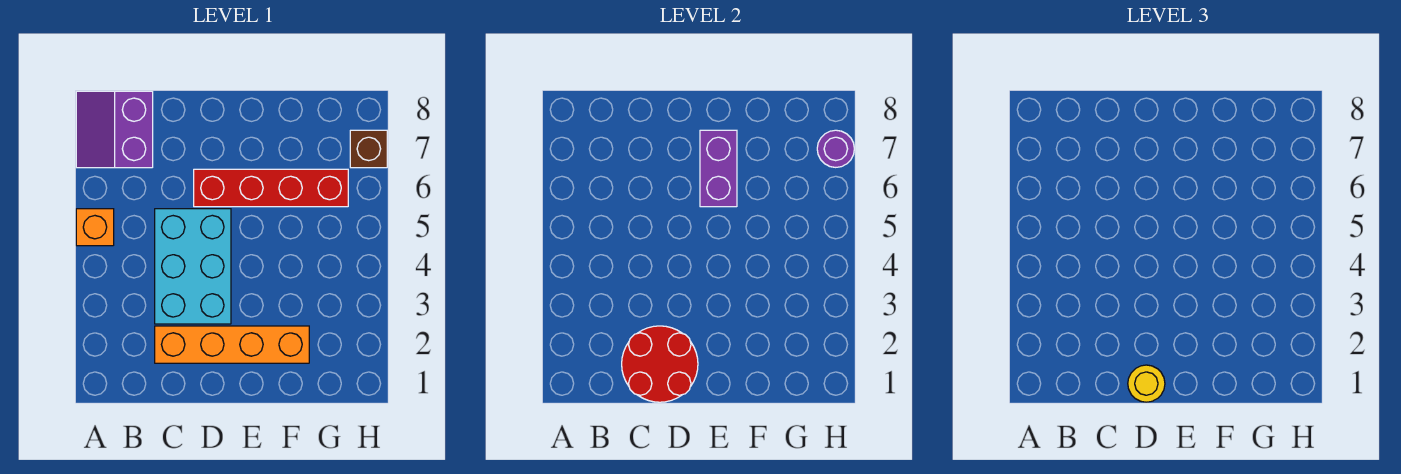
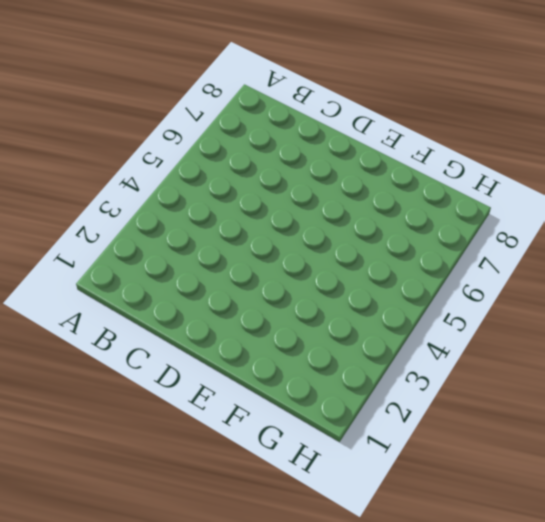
none -> orange 1x1 brick [76,209,114,246]
none -> purple 2x2 slope [76,91,153,168]

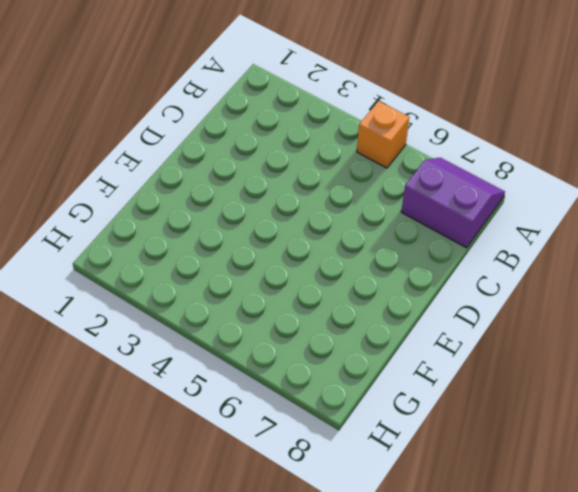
none -> orange 1x4 brick [155,326,309,363]
none -> cyan 2x3 brick [155,209,231,324]

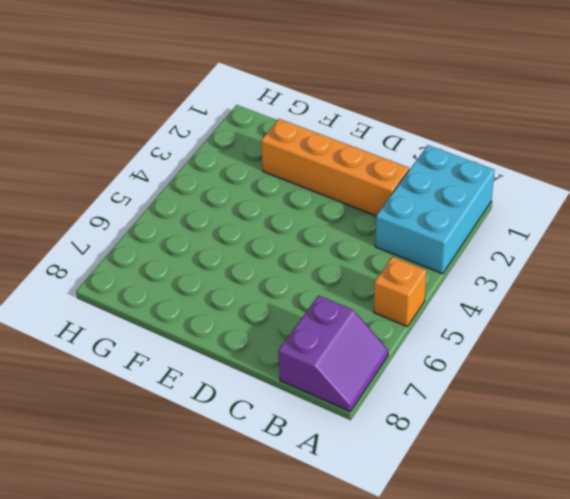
cyan 2x3 brick [375,145,495,274] -> cyan 2x3 brick moved to [155,209,231,324]
none -> red 1x4 brick [194,169,348,207]
none -> brown 1x1 brick [350,130,387,168]

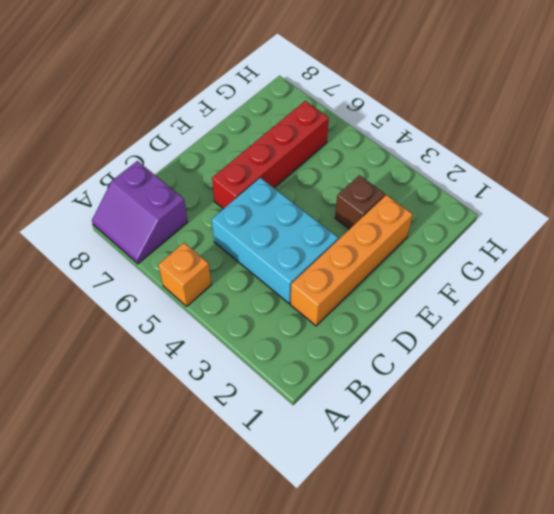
brown 1x1 brick [335,175,385,229] -> brown 1x1 brick moved to [350,130,387,168]
none -> red 2x2 round brick [622,326,698,402]
none -> purple 1x2 brick [700,130,737,207]

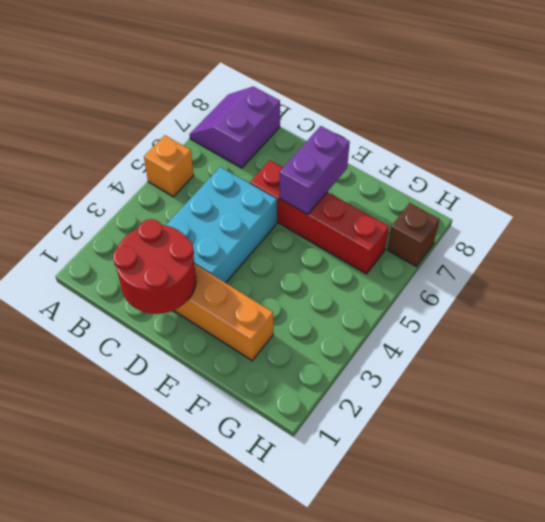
none -> purple 1x1 round brick [817,130,854,167]
none -> yellow 1x1 round brick [1128,365,1165,402]

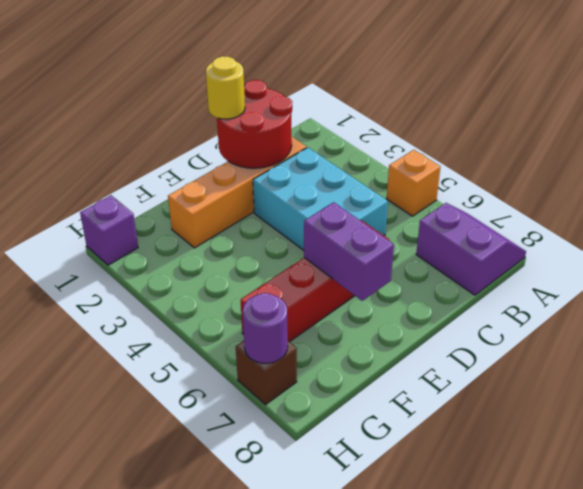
purple 1x1 brick [80,195,138,265] -> none

